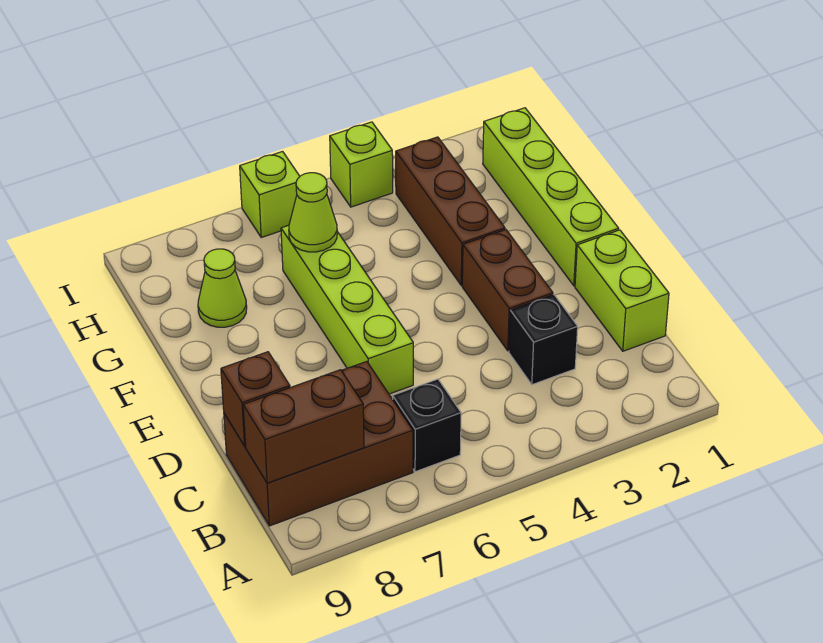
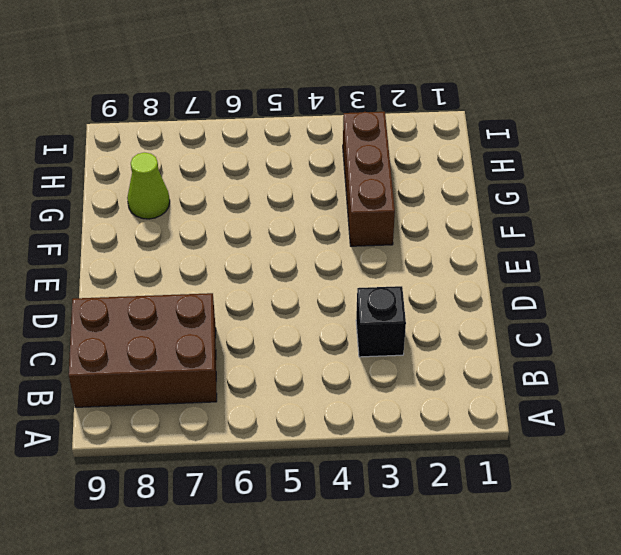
none -> black 1x1 brick [393,379,461,472]
none -> lime 1x2 brick [575,230,669,351]
none -> brown 1x2 brick [462,230,553,351]

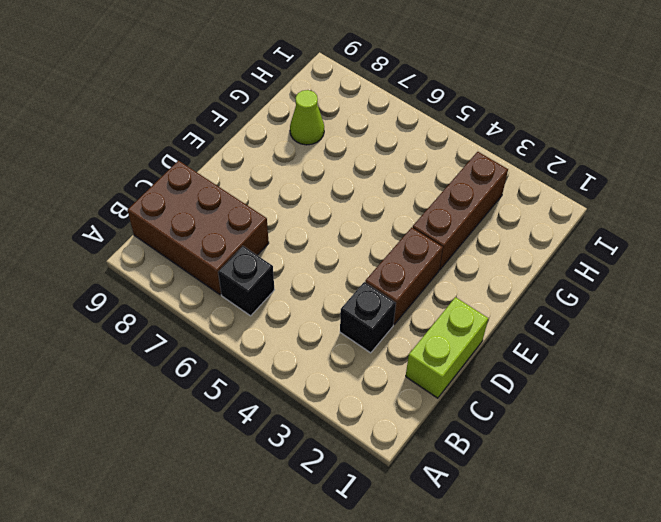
none -> lime 1x4 brick [281,225,413,394]
none -> lime 1x4 brick [483,108,619,286]
none -> lime 1x1 brick [330,122,393,207]

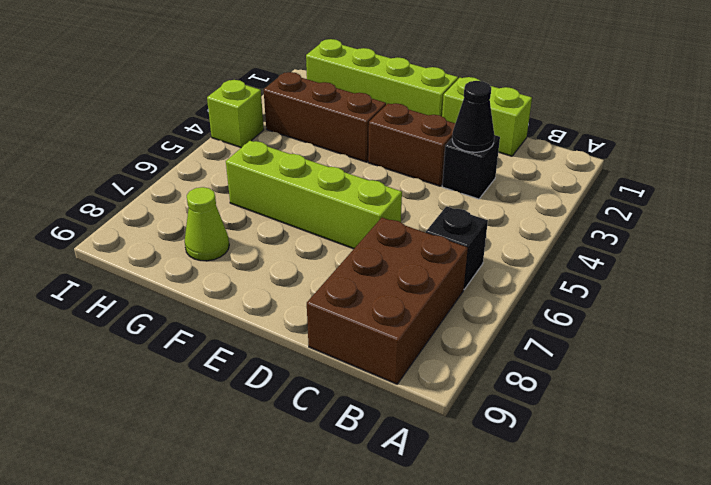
black 1x1 cone [452,81,494,152] -> none
none -> lime 1x1 brick [240,152,300,237]
none -> brown 1x2 brick [243,370,364,483]
none -> brown 1x1 brick [221,352,290,446]

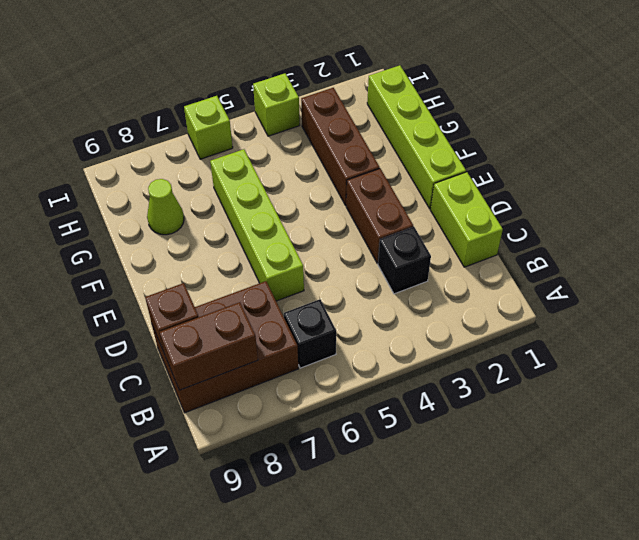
none -> lime 1x1 cone [289,173,337,252]

